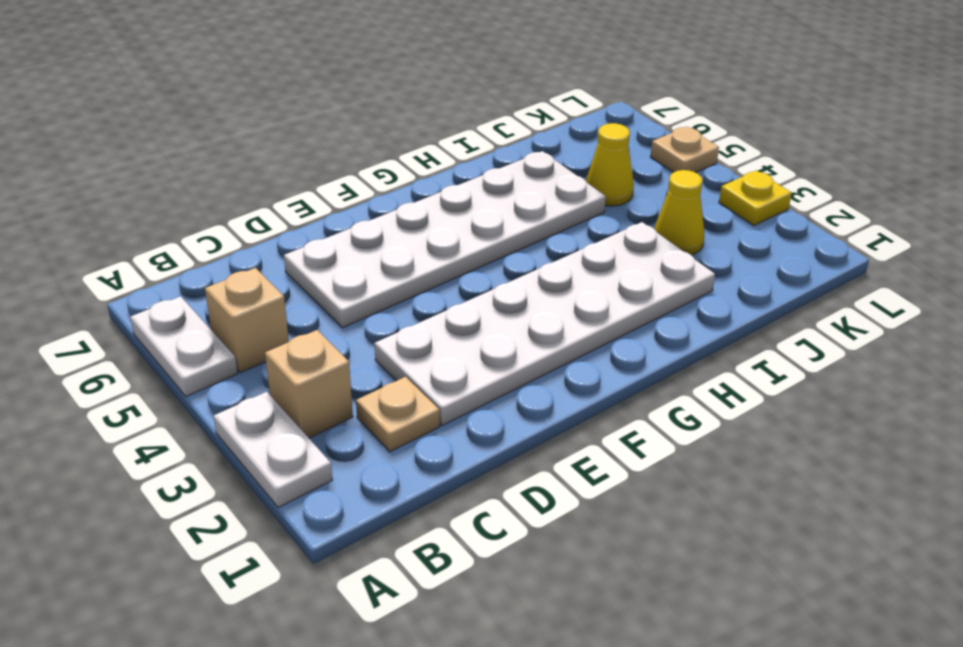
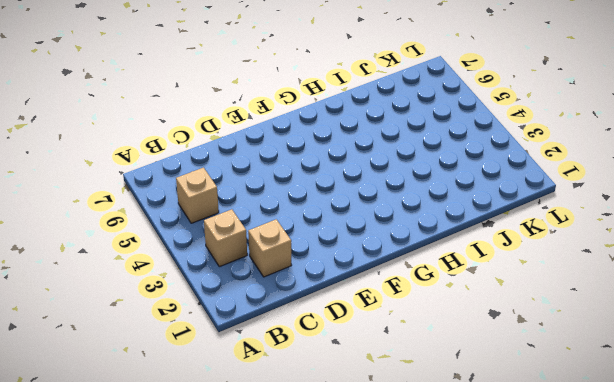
tan 1x1 brick [248,219,292,277] -> tan 1x1 plate [356,377,440,452]
none -> white 1x2 plate [214,392,332,507]
none -> white 1x2 plate [130,296,237,396]

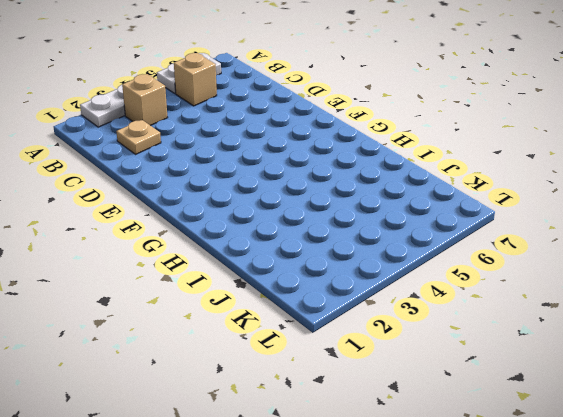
none -> white 2x6 plate [375,222,715,426]
none -> white 2x6 plate [284,151,606,328]

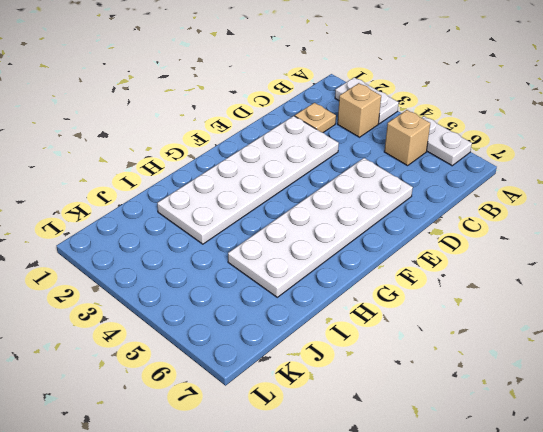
none -> yellow 1x1 cone [654,170,704,255]
none -> yellow 1x1 cone [586,123,634,206]

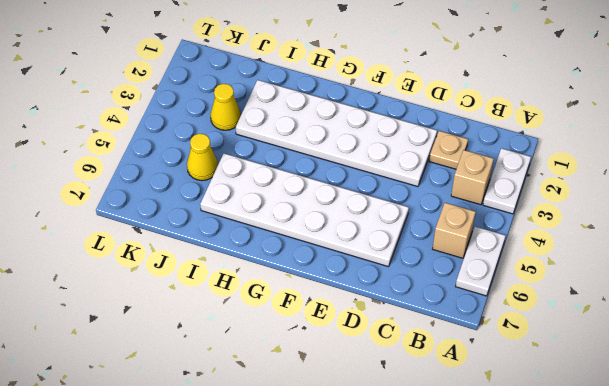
none -> yellow 1x1 plate [719,171,792,226]
none -> tan 1x1 plate [651,127,719,173]

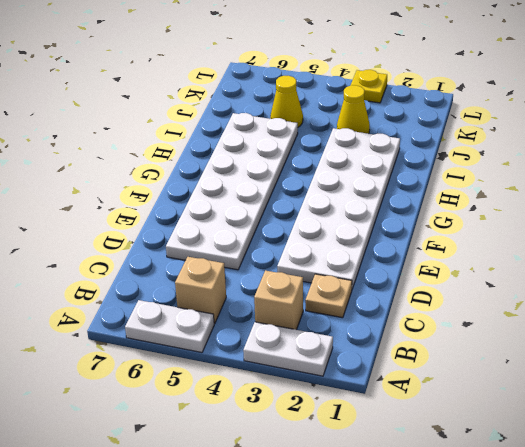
none -> tan 1x1 plate [651,127,719,173]

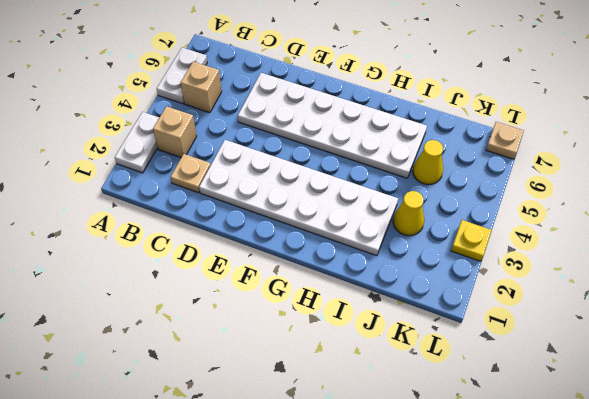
tan 1x1 plate [486,122,524,159] -> tan 1x1 plate moved to [651,127,719,173]

